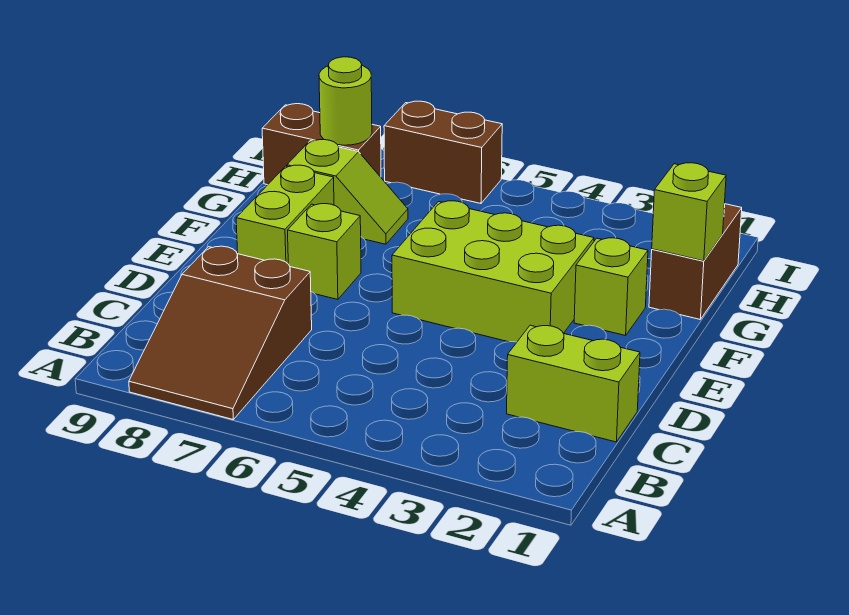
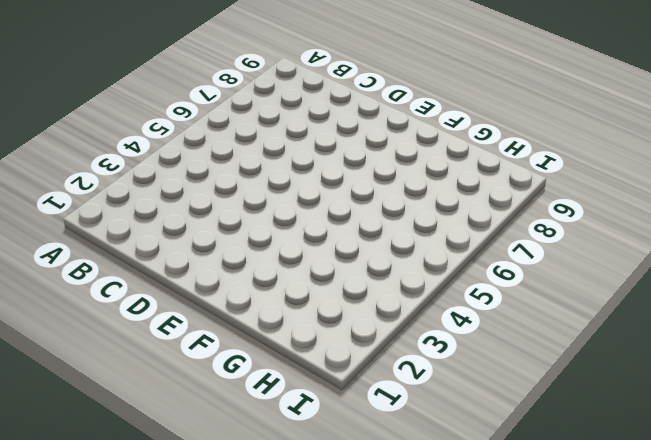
none -> brown 2x3 slope [129,246,312,419]
none -> lime 1x2 brick [507,325,640,442]
none -> lime 2x3 brick [392,201,594,342]

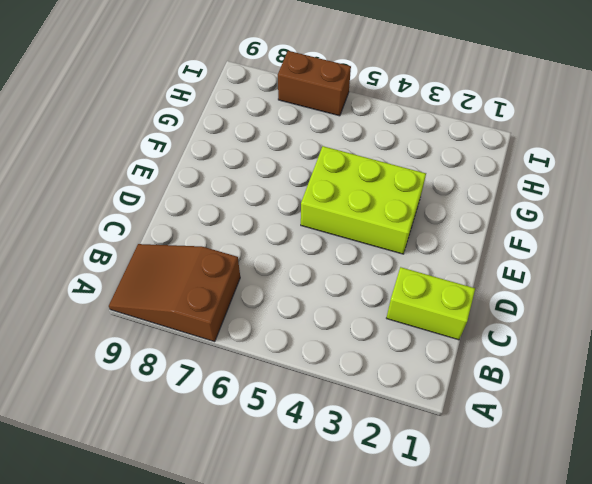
brown 2x3 slope [109,244,240,342] -> brown 2x3 slope turned to [129,246,312,419]
none -> lime 1x1 brick [288,204,361,299]
none -> lime 1x2 brick [236,165,334,263]
none -> lime 1x1 brick [574,238,648,336]

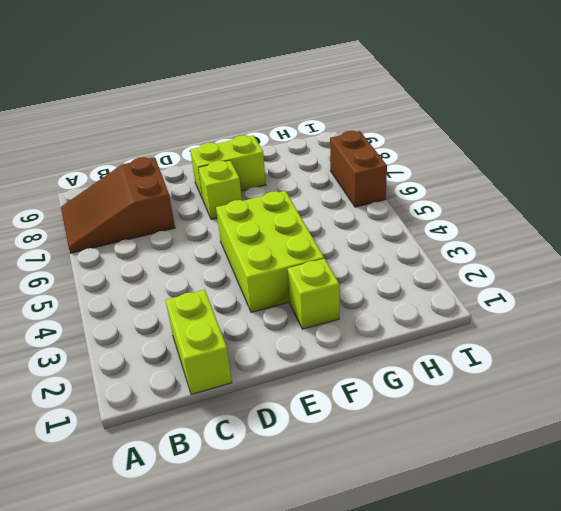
none -> brown 1x2 brick [649,204,742,319]
none -> lime 1x2 slope [287,140,408,244]
none -> brown 1x2 brick [262,104,381,185]

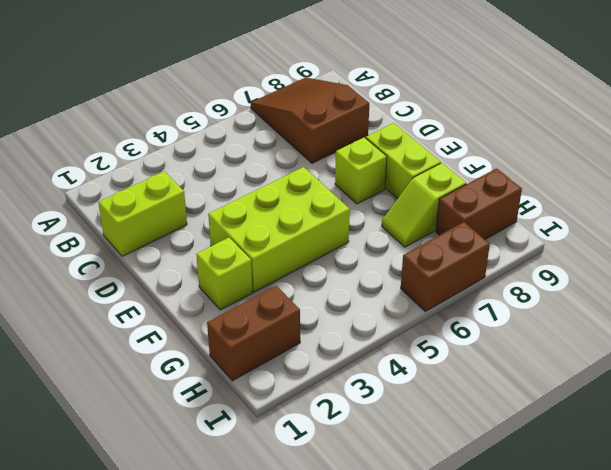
brown 1x2 brick [207,286,300,381] -> brown 1x2 brick turned to [649,204,742,319]
none -> lime 1x1 brick [652,163,726,261]
none -> lime 1x1 round brick [319,57,372,145]

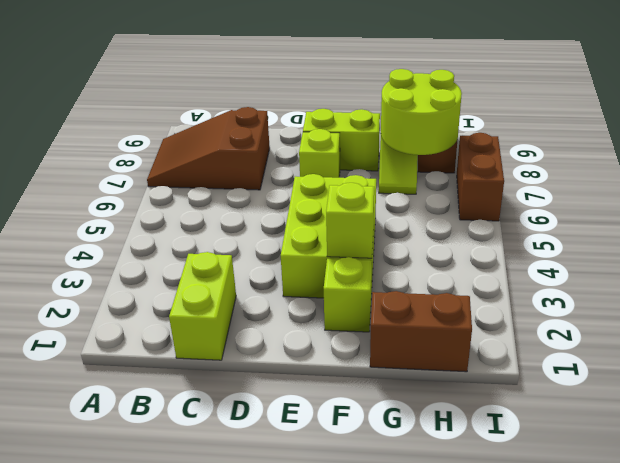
lime 1x1 brick [326,183,374,258] -> lime 1x1 brick moved to [652,163,726,261]
lime 2x2 round brick [381,69,462,155] -> lime 1x1 round brick [319,57,372,145]

